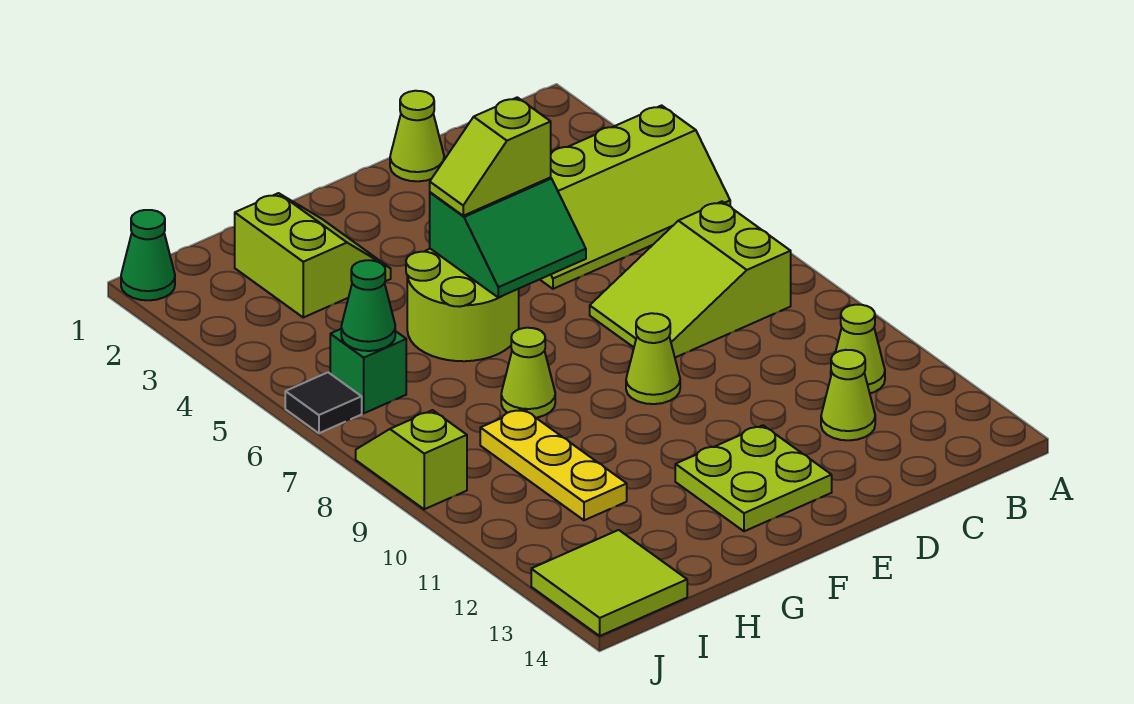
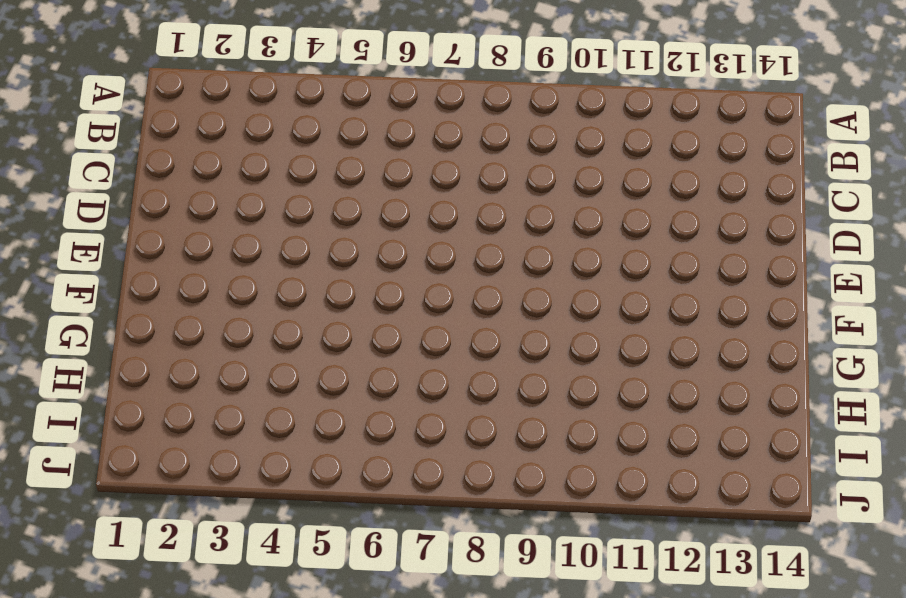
none -> lime 2x4 slope [540,105,730,289]
none -> lime 2x3 slope [590,202,791,357]
none -> lime 1x1 cone [831,305,885,393]

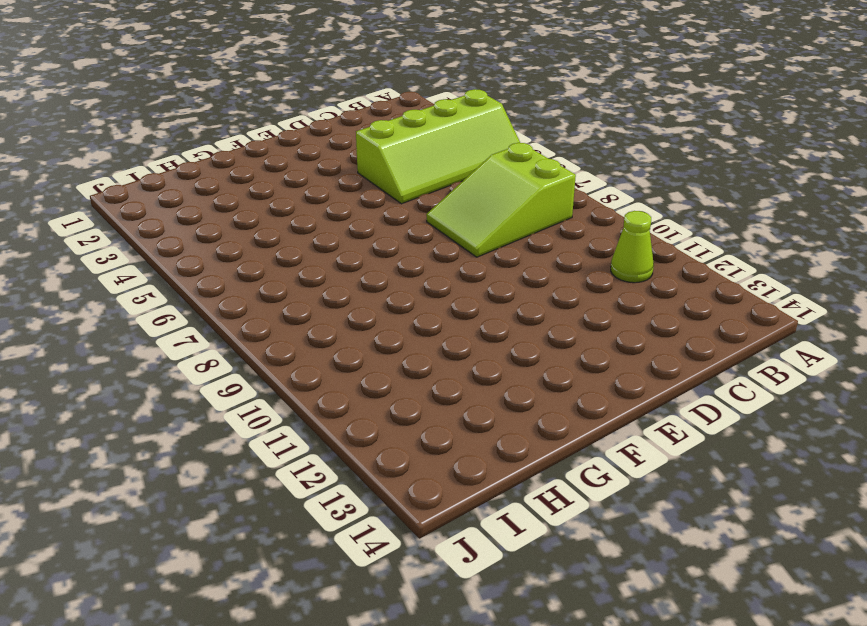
none -> lime 1x1 cone [821,350,875,440]
none -> lime 1x1 cone [390,91,444,181]
none -> lime 1x1 cone [626,313,680,404]

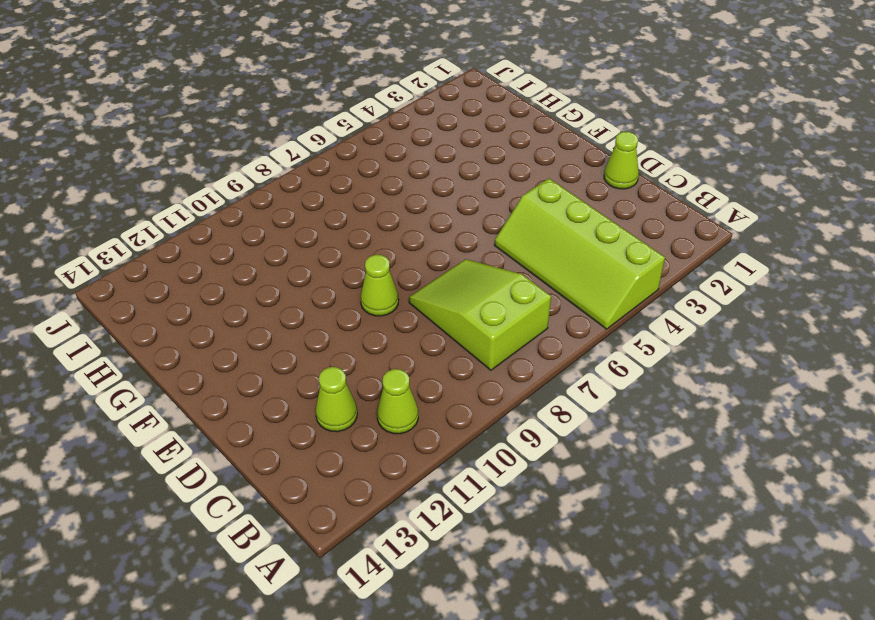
none -> lime 2x2 plate [675,425,832,531]
none -> lime 2x2 round brick [406,249,519,361]
none -> lime 2x2 slope [234,193,391,317]

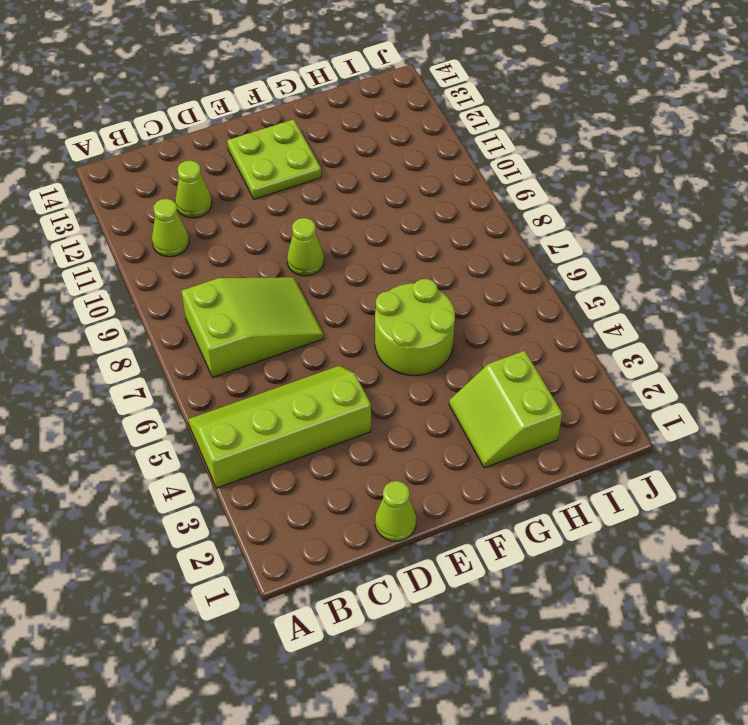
none -> lime 1x1 cone [501,328,555,418]
none -> yellow 1x3 plate [480,409,627,520]
none -> green 1x1 brick [330,329,406,413]

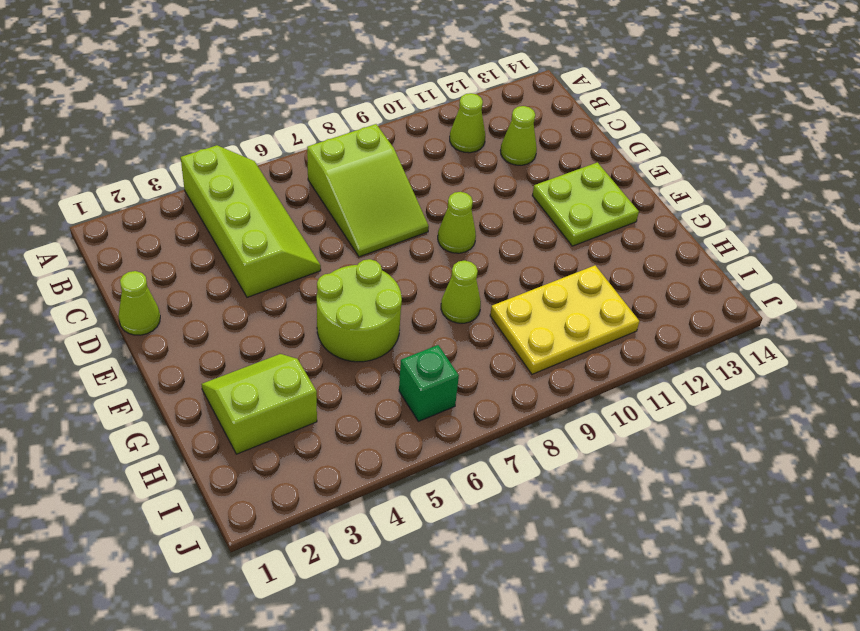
yellow 2x3 plate [490,265,639,374] -> yellow 1x3 plate [480,409,627,520]
none -> lime 2x2 tile [531,530,687,636]
none -> green 1x1 cone [121,210,175,300]
none -> black 1x1 tile [285,372,362,433]

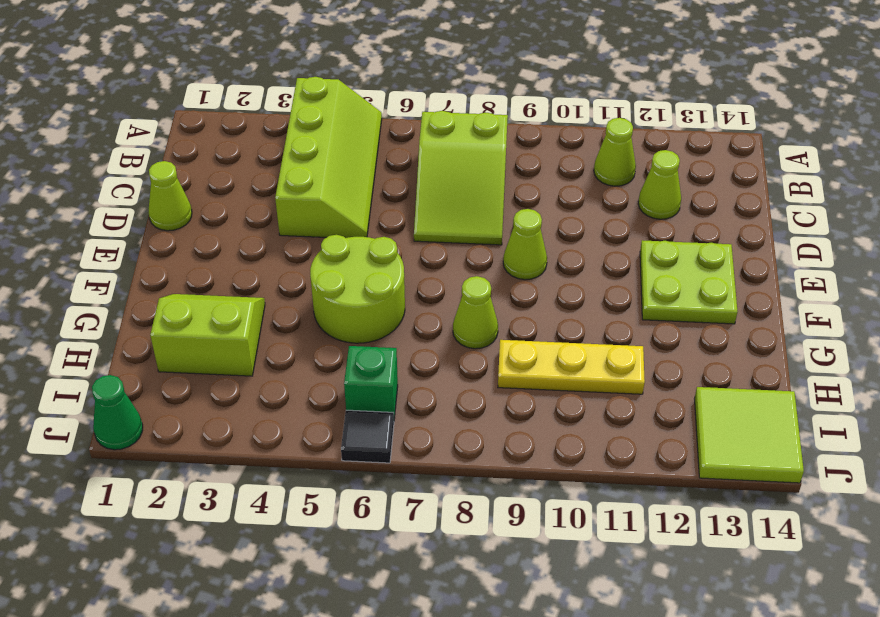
none -> lime 1x2 slope [356,410,467,509]
none -> green 2x2 slope [430,178,586,297]
none -> green 1x1 cone [341,260,395,351]

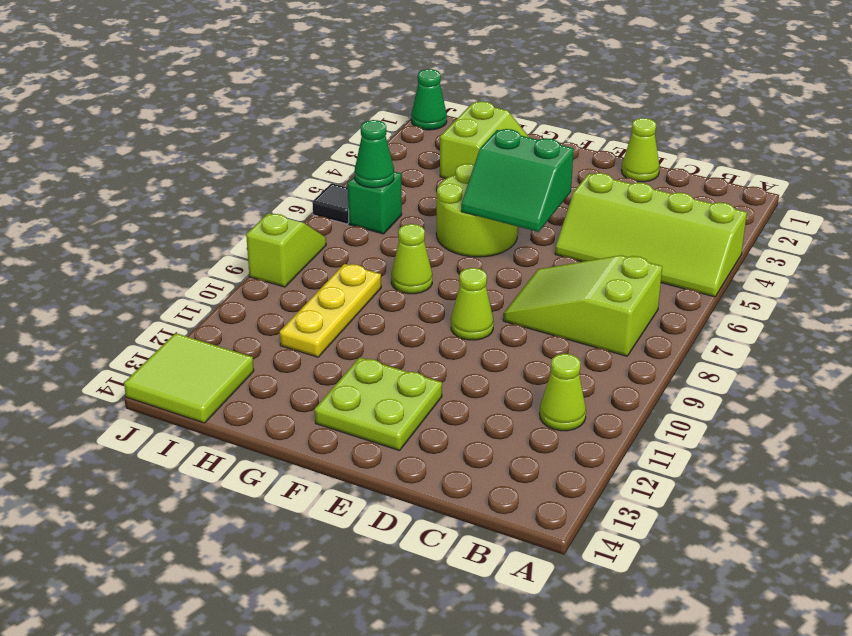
none -> lime 1x1 cone [821,350,875,440]
none -> lime 1x2 slope [430,97,551,216]

